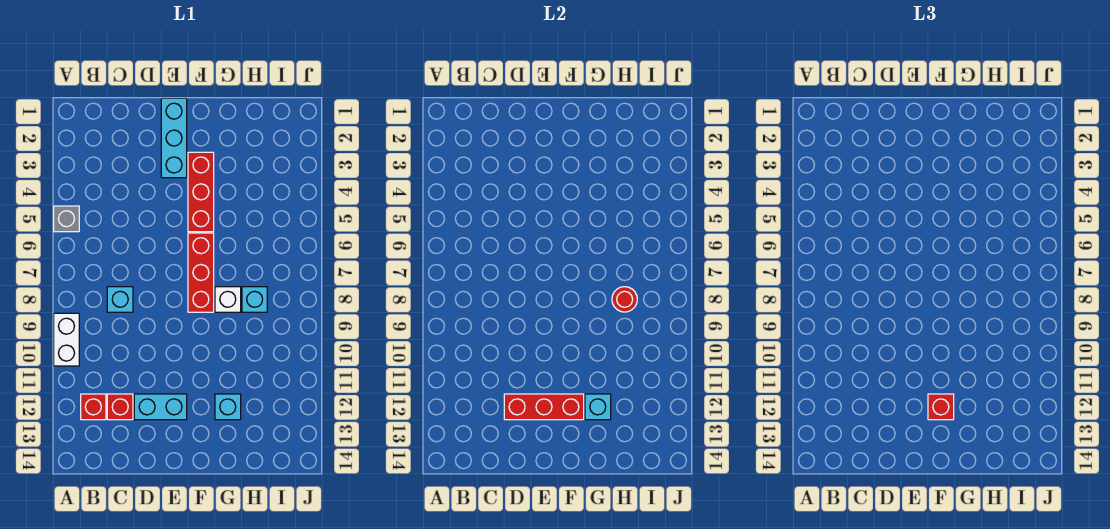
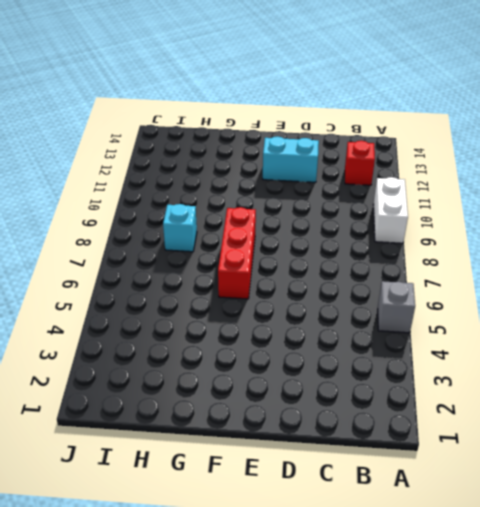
none -> cyan 1x1 brick [107,287,133,312]
none -> red 1x1 brick [107,394,133,420]
none -> cyan 1x3 brick [161,98,187,178]

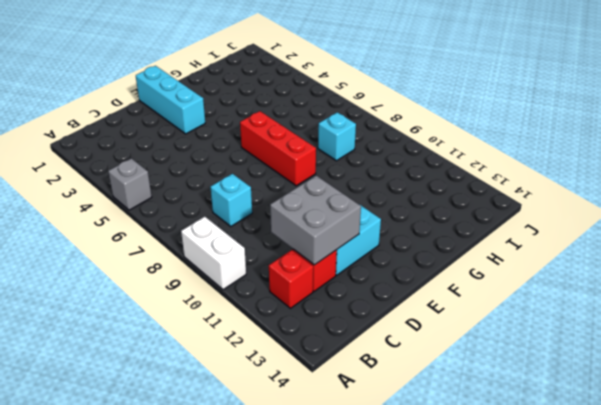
grey 2x2 brick [270,176,361,265] -> red 1x3 brick [504,394,584,420]
none -> red 1x3 brick [188,152,214,232]
none -> white 1x1 brick [215,287,241,312]
none -> cyan 1x1 brick [215,394,241,420]

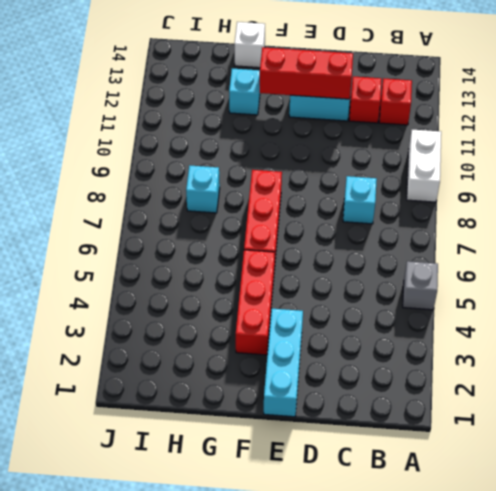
white 1x1 brick [235,22,265,68] -> white 1x1 brick moved to [215,287,241,312]
none -> cyan 1x1 brick [585,394,611,420]
none -> red 1x1 round brick [612,287,637,312]
none -> red 1x1 brick [928,394,954,420]

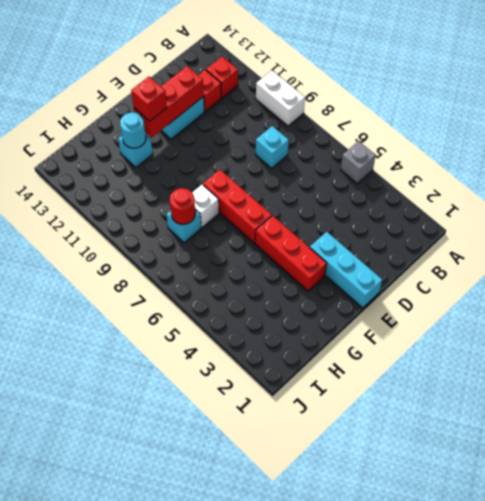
cyan 1x1 round brick [120,112,146,148] -> cyan 1x1 brick [585,394,611,420]

